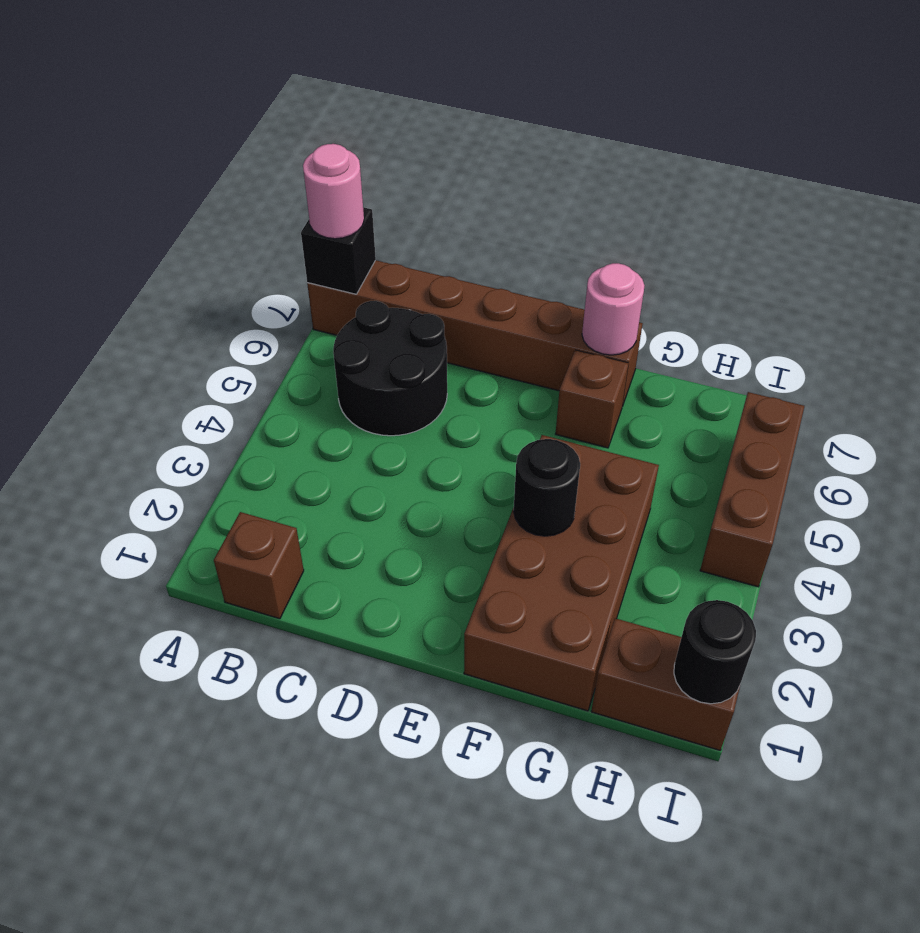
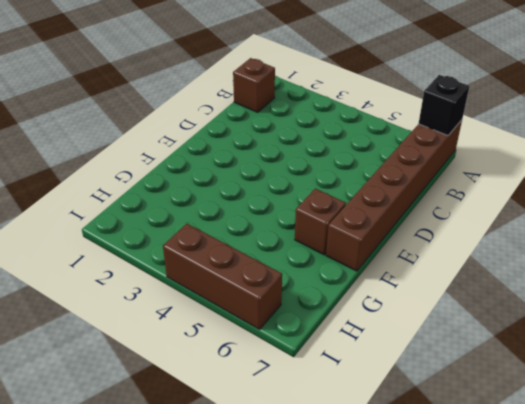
none -> black 2x2 round brick [333,301,447,436]
none -> brown 2x4 brick [464,435,659,711]
none -> brown 1x2 brick [591,618,740,750]

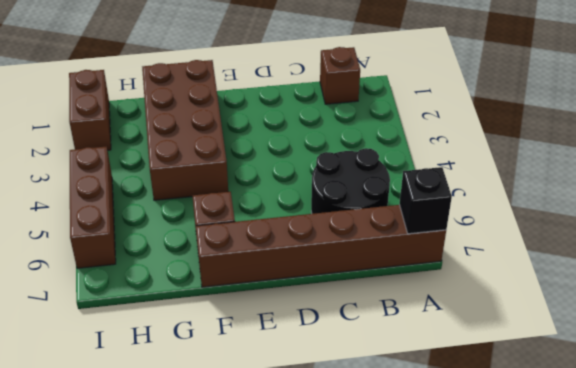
brown 1x2 brick [69,70,111,150] -> brown 1x2 brick turned to [591,618,740,750]
none -> black 1x1 round brick [514,439,580,536]
none -> pink 1x1 round brick [582,263,645,355]
none -> black 1x1 round brick [674,600,756,704]

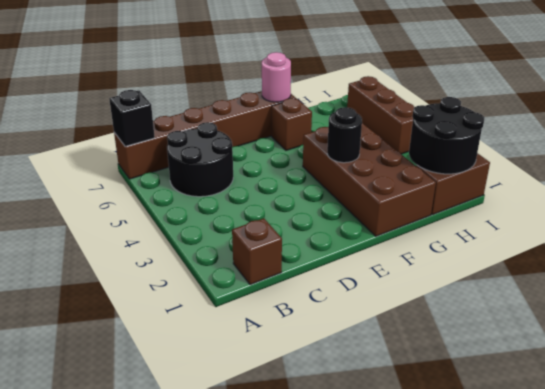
black 2x2 round brick [409,97,485,174] -> black 1x1 round brick [674,600,756,704]
none -> pink 1x1 round brick [303,144,364,239]

